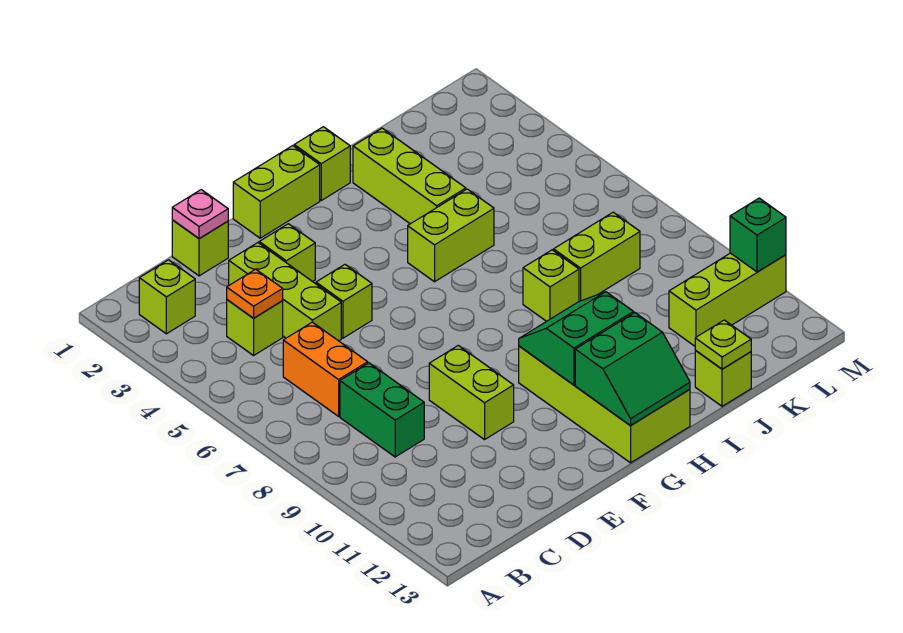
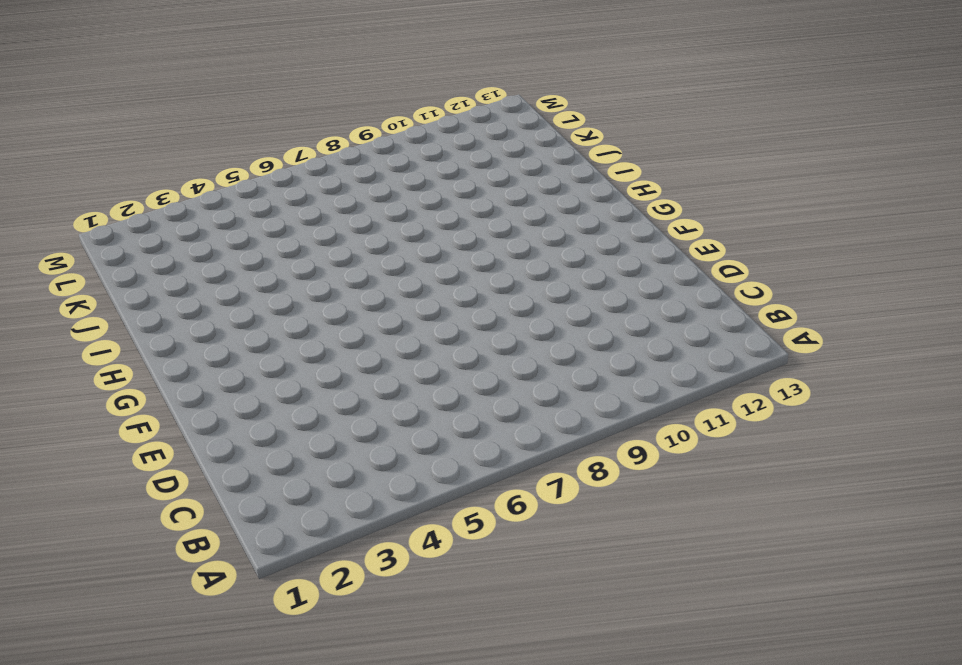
none -> lime 1x1 brick [139,260,195,334]
none -> lime 1x1 brick [227,300,283,355]
none -> orange 1x2 brick [283,322,368,416]

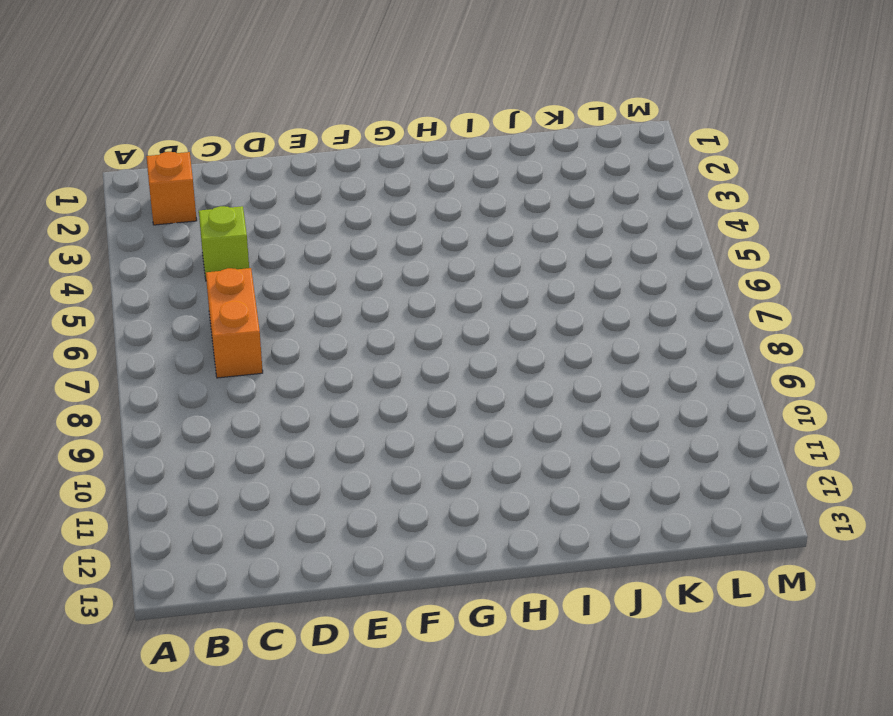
orange 1x1 brick [146,152,197,225] -> lime 1x1 brick [139,260,195,334]
none -> green 1x2 brick [340,363,424,457]
none -> lime 1x1 brick [172,220,228,276]
none -> lime 1x3 brick [229,243,341,341]

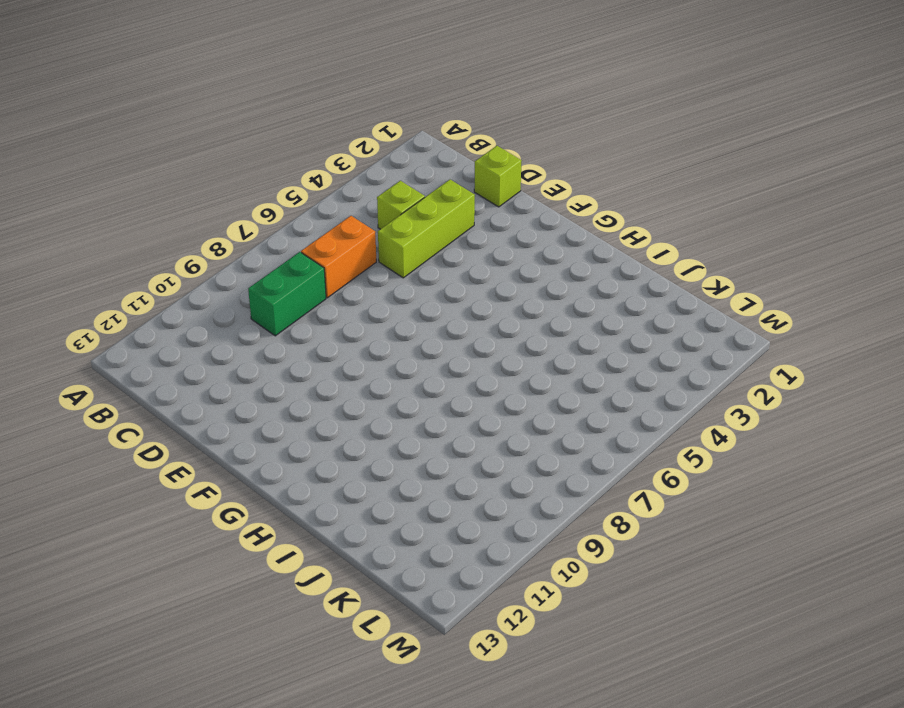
none -> lime 1x1 brick [139,260,195,334]
none -> lime 1x1 brick [259,224,315,282]
none -> lime 1x1 brick [316,265,372,338]

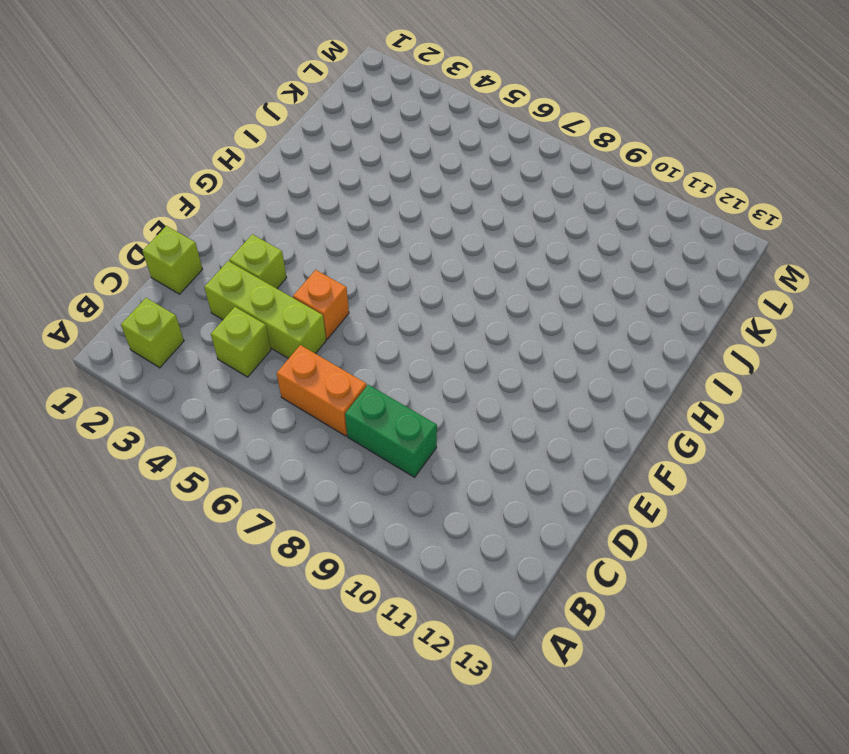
orange 1x1 brick [293,270,349,339] -> lime 1x1 brick [316,265,372,338]
none -> lime 1x2 brick [429,345,514,440]
none -> lime 1x2 brick [233,146,320,238]
none -> lime 2x4 brick [519,346,690,463]

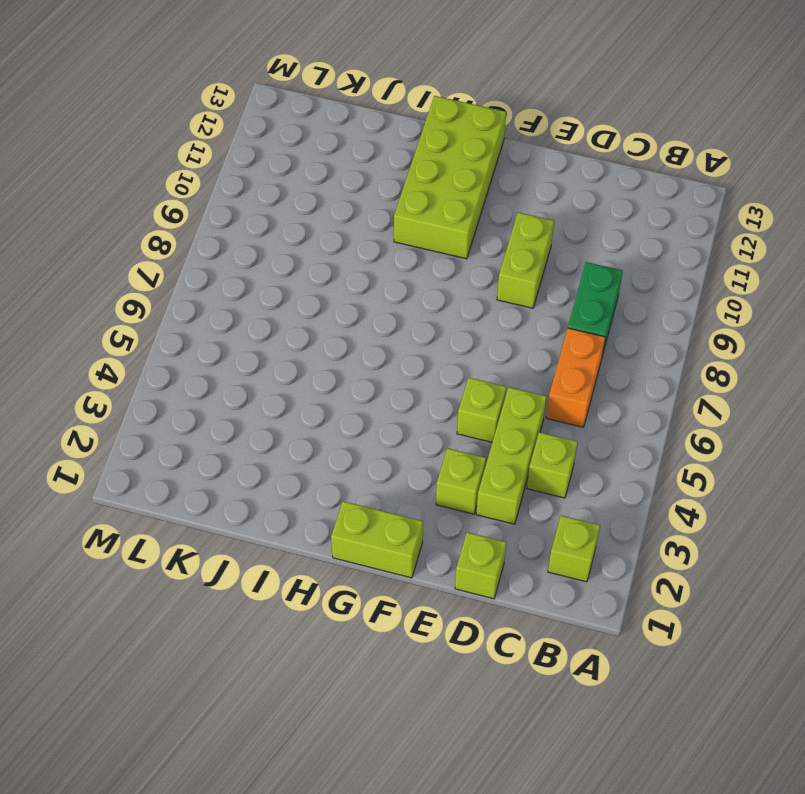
none -> lime 1x1 brick [294,127,350,200]
none -> lime 1x2 brick [408,189,494,282]
none -> lime 1x3 brick [353,128,466,224]

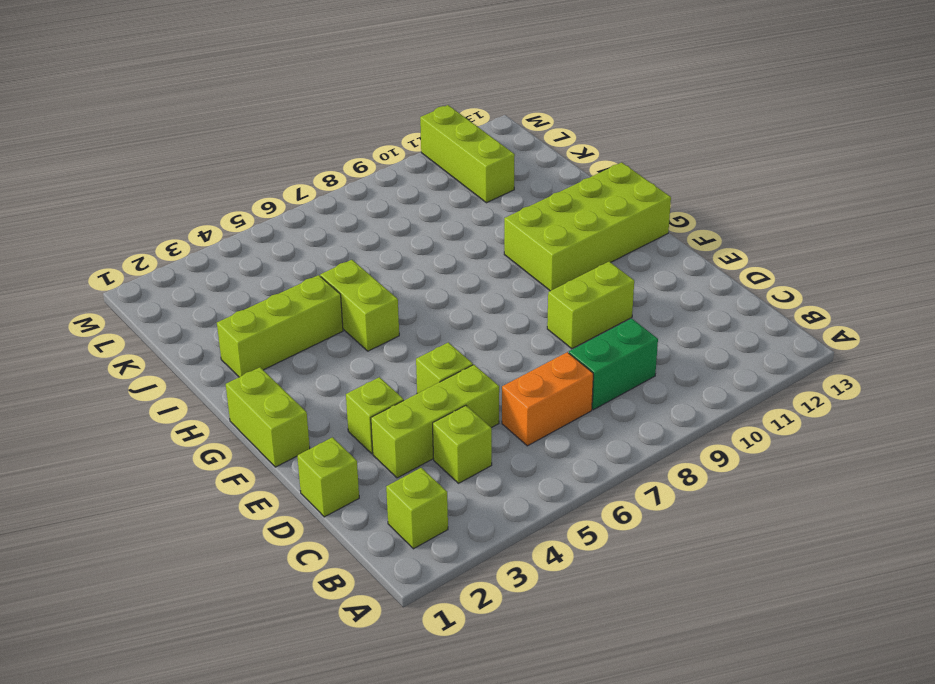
none -> lime 1x1 brick [294,127,350,200]
none -> lime 1x1 brick [523,250,579,321]
none -> lime 1x2 brick [554,212,640,301]

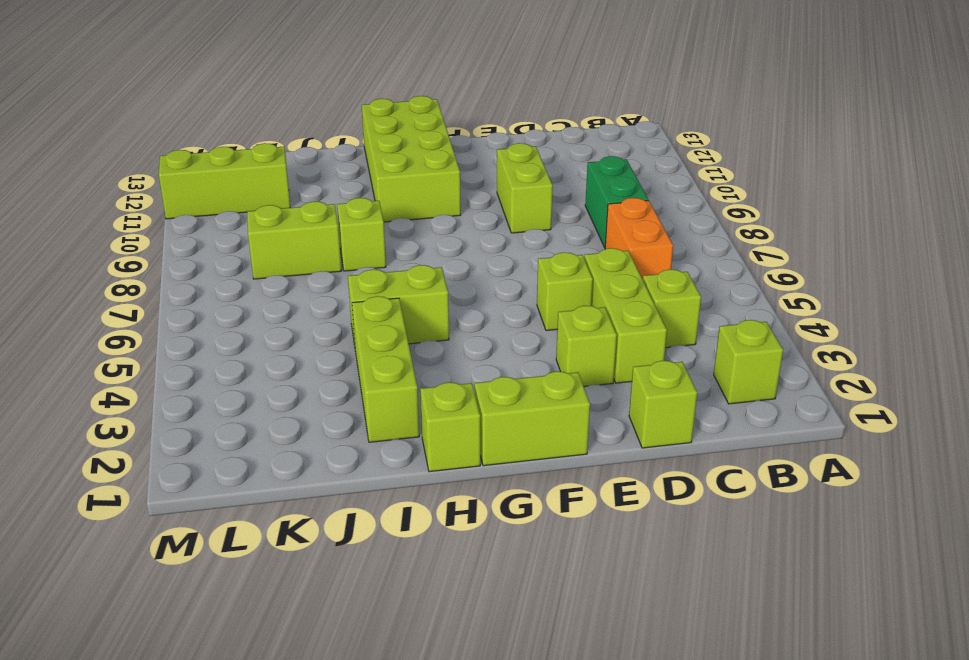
none -> lime 1x1 brick [695,350,751,406]
none -> orange 1x1 plate [227,269,283,318]
none -> pink 1x1 plate [172,190,228,238]

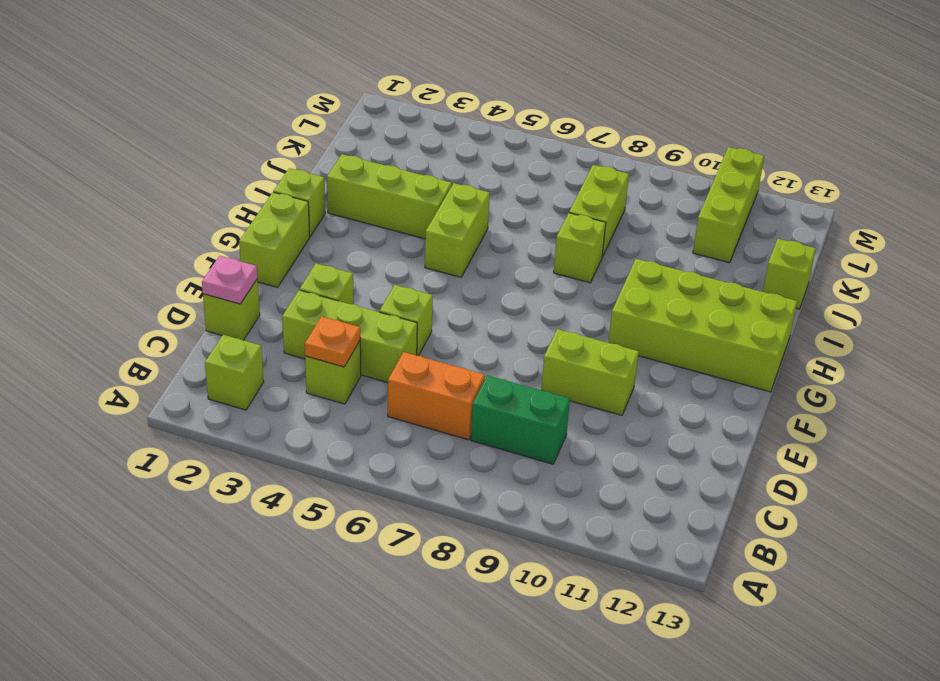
none -> green 2x2 slope [519,292,634,385]
none -> green 2x2 slope [575,313,690,426]
none -> lime 1x1 plate [695,320,751,369]

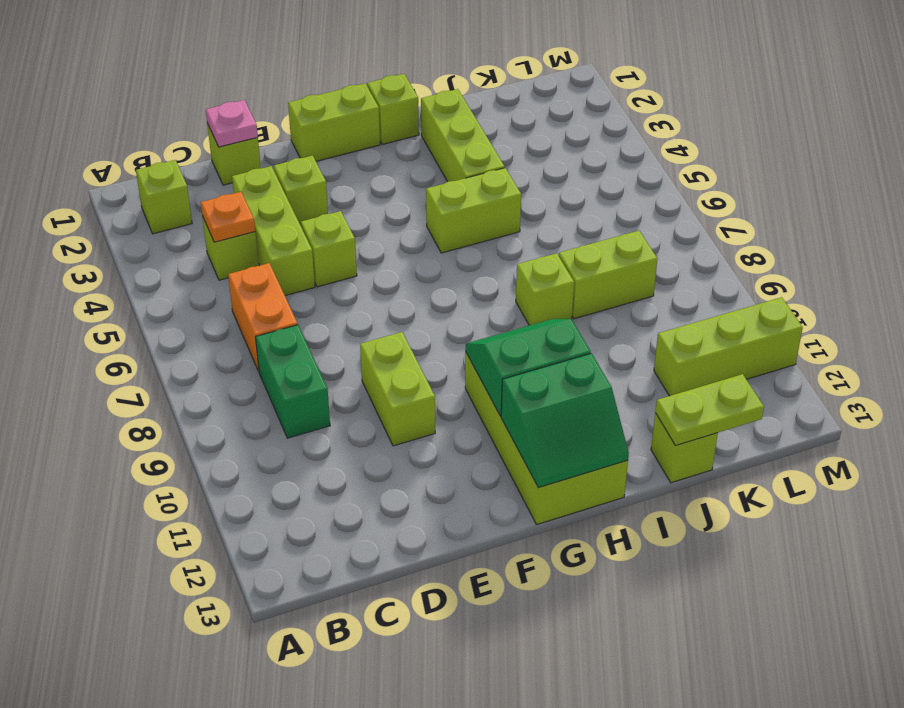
lime 1x2 plate [655,374,764,445] -> lime 1x1 plate [695,320,751,369]
none -> green 1x1 brick [730,198,786,272]

